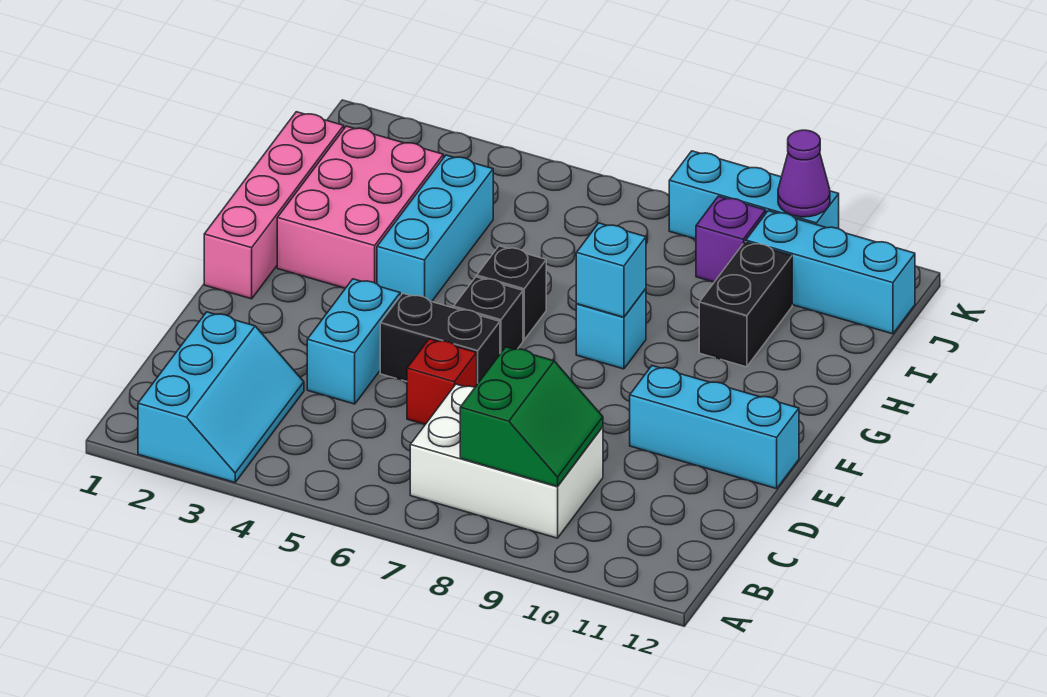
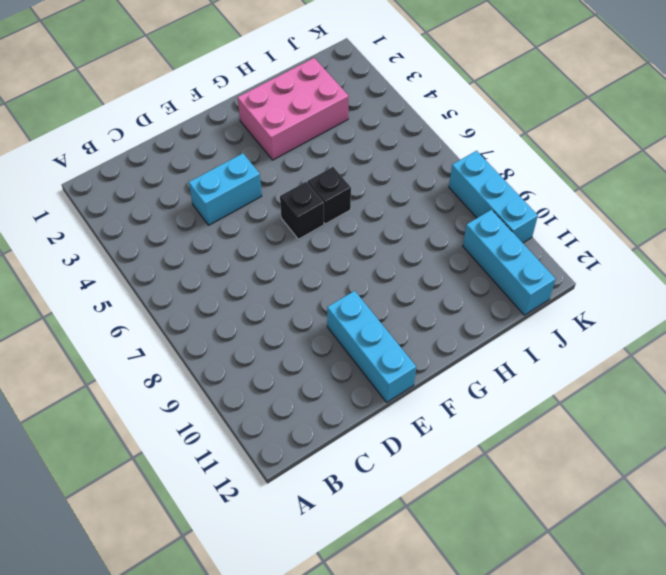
none -> cyan 2x3 slope [138,312,304,482]
none -> white 2x3 brick [410,384,603,538]
none -> red 1x1 brick [407,339,477,424]

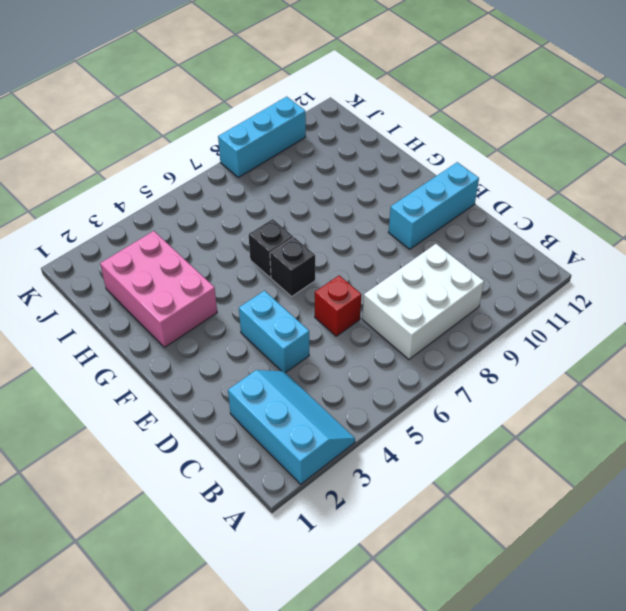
none -> black 1x2 brick [380,294,500,384]
none -> pink 1x4 brick [204,112,344,299]
none -> cyan 1x3 brick [377,155,493,302]

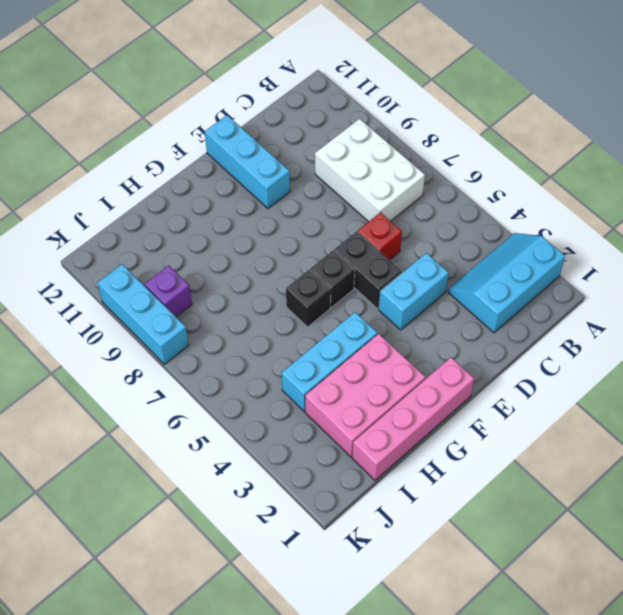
none -> cyan 1x1 brick [576,289,646,369]
none -> black 1x2 brick [699,242,792,367]
none -> cyan 1x3 brick [746,211,915,334]

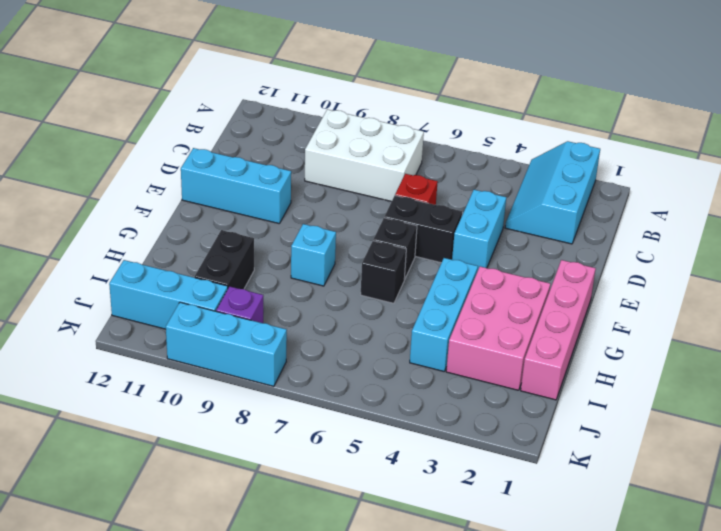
none -> green 2x2 slope [460,347,603,487]
none -> cyan 1x1 brick [576,223,646,317]
none -> purple 1x1 cone [778,130,830,217]

